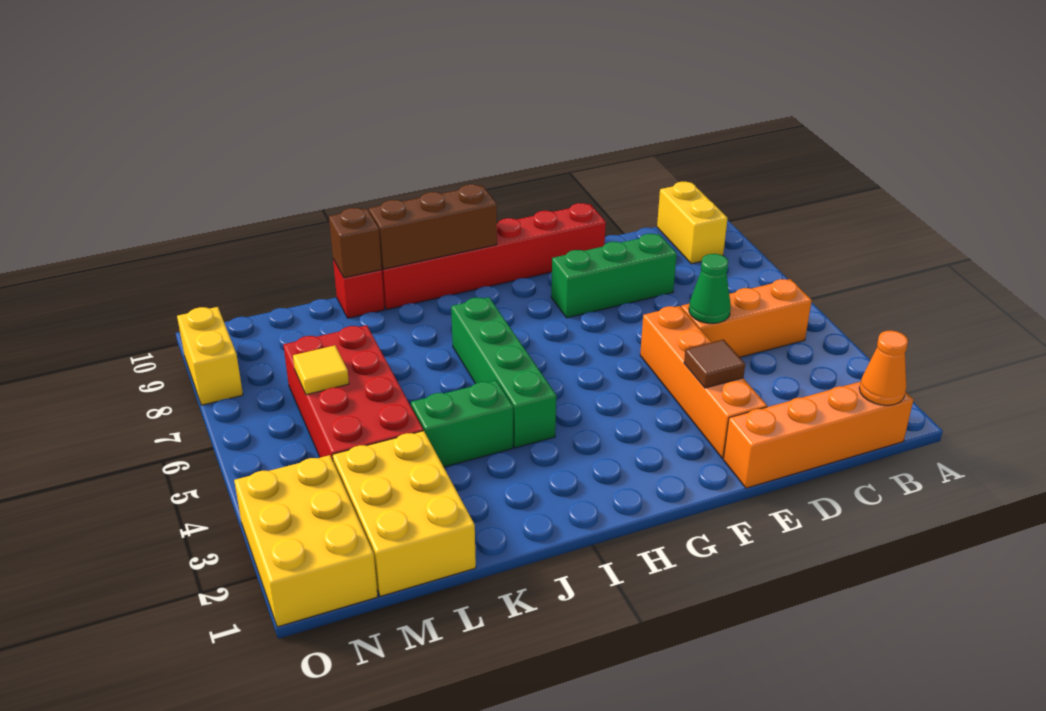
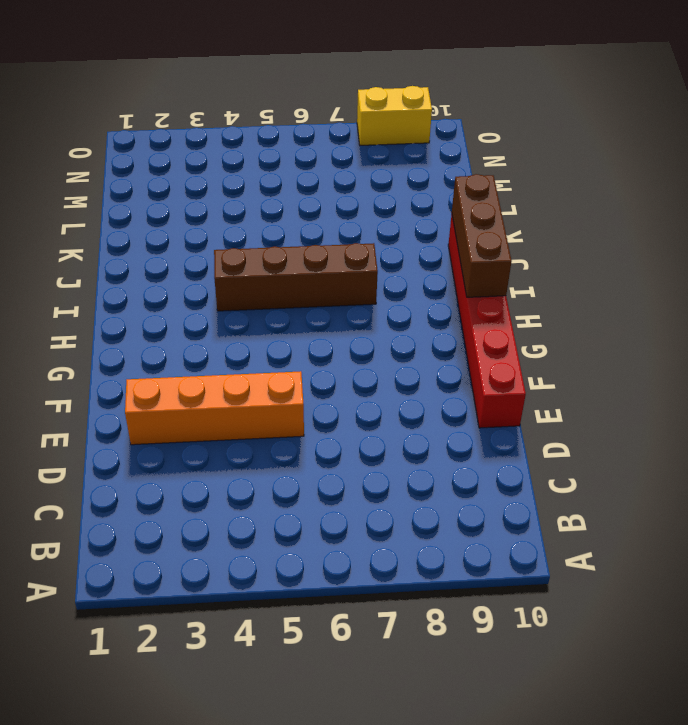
brown 1x4 brick [214,243,378,311] -> green 1x4 brick [451,297,556,448]
none -> orange 1x4 brick [724,381,913,488]
none -> orange 1x3 brick [681,279,812,357]
none -> yellow 1x2 brick [657,182,728,264]

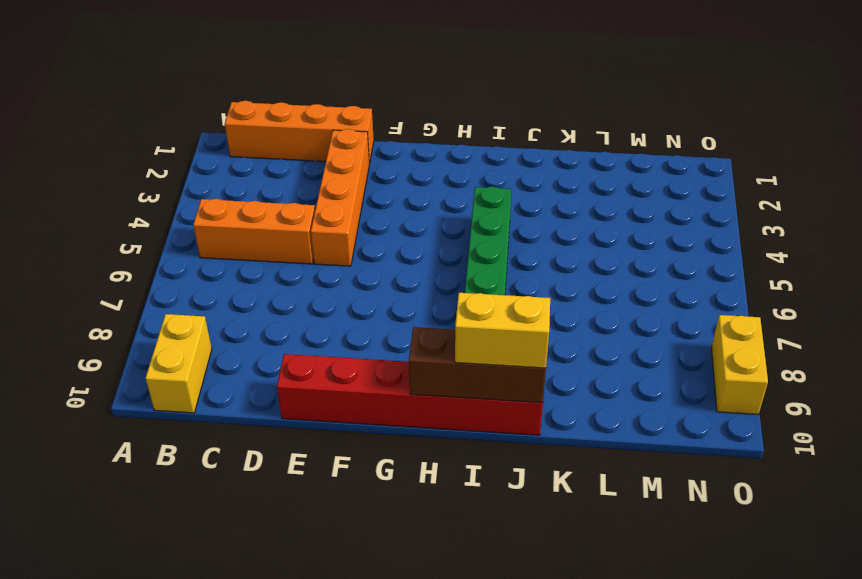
yellow 1x2 brick [455,293,550,368] -> none
none -> green 1x3 brick [551,234,677,318]
none -> green 1x2 brick [411,381,513,467]
none -> red 1x1 brick [333,259,385,318]

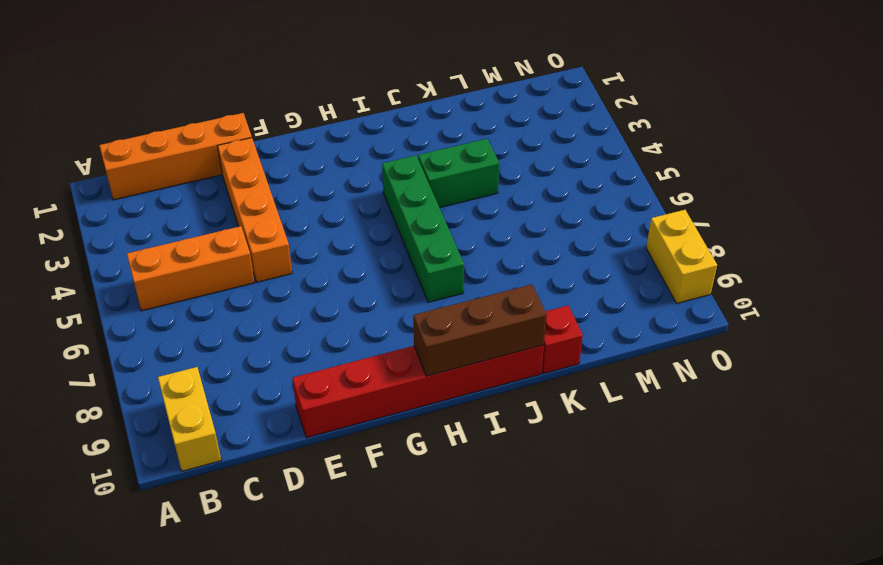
none -> green 1x3 brick [551,234,677,318]
none -> yellow 2x3 brick [332,431,476,596]
none -> red 2x4 brick [283,325,423,460]

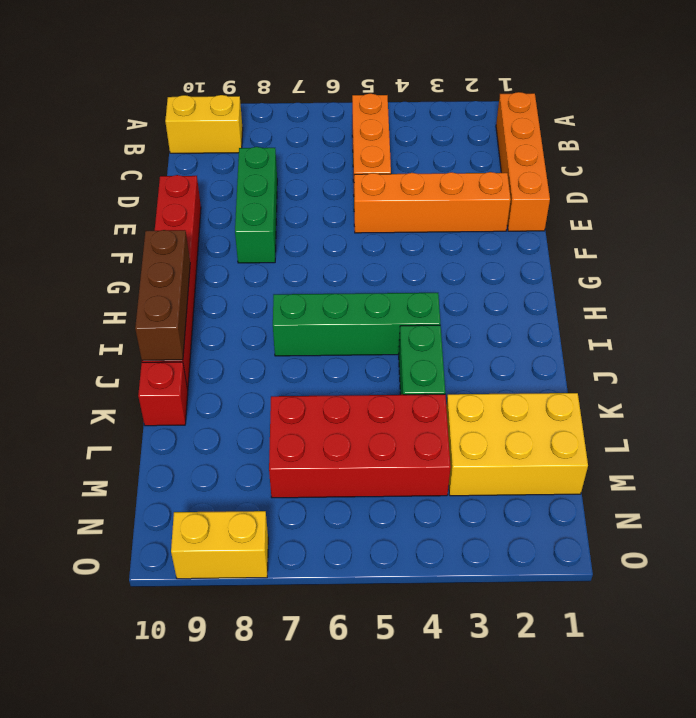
none -> yellow 2x3 brick [234,455,378,627]
none -> orange 1x1 cone [859,331,908,405]
none -> green 1x1 cone [689,254,731,323]

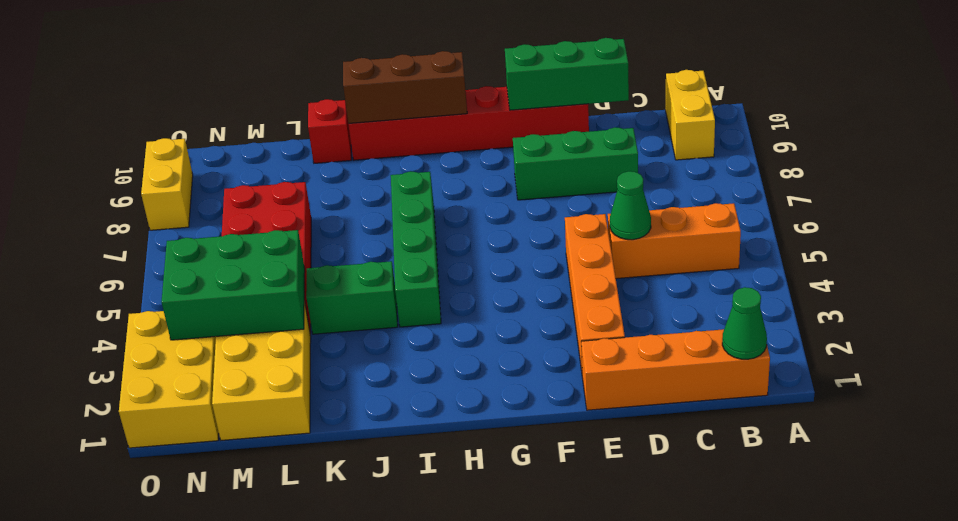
green 1x1 cone [722,287,767,359] -> orange 1x1 cone [859,331,908,405]
green 1x3 brick [505,38,629,110] -> none
green 2x3 brick [162,230,305,340] -> none
none -> brown 1x1 tile [684,340,745,388]
none -> brown 1x1 brick [329,208,382,278]
none -> yellow 1x1 tile [293,345,349,395]

